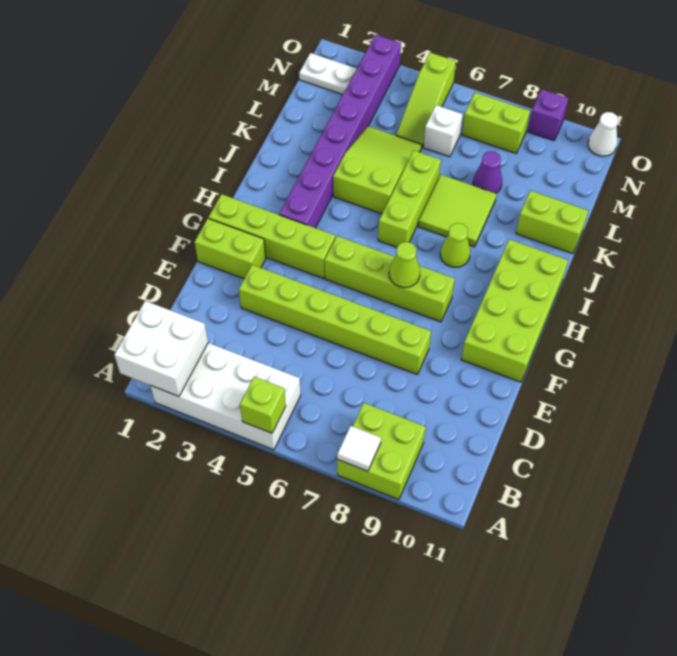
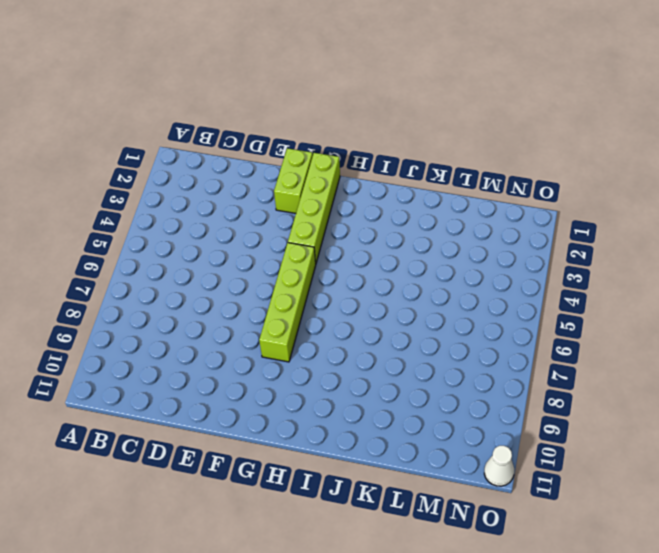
none -> white 2x4 brick [150,343,301,450]
none -> lime 2x2 brick [337,403,426,500]
none -> lime 1x6 brick [239,265,431,374]

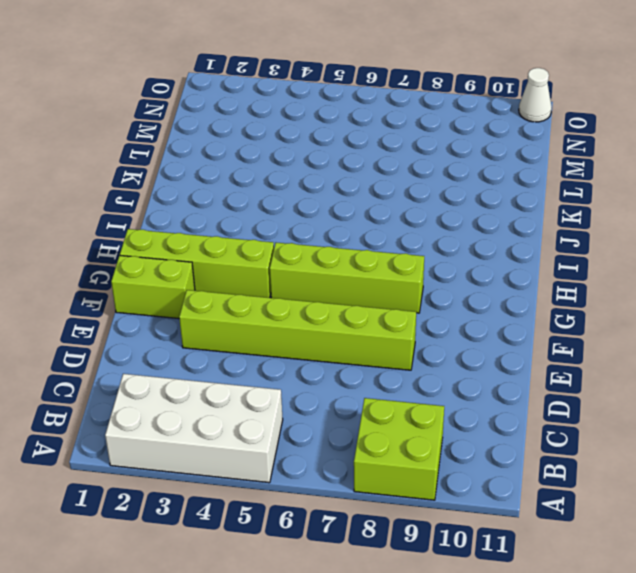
none -> lime 2x4 brick [461,239,568,382]
none -> purple 1x8 brick [279,34,401,228]
none -> lime 1x3 brick [378,151,441,247]

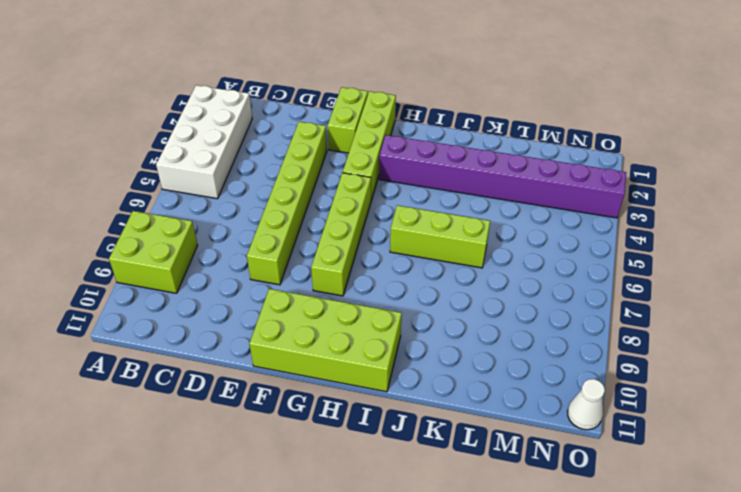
none -> lime 1x1 cone [440,223,470,267]
none -> lime 2x3 slope [333,126,422,214]
none -> lime 2x2 tile [418,175,497,247]

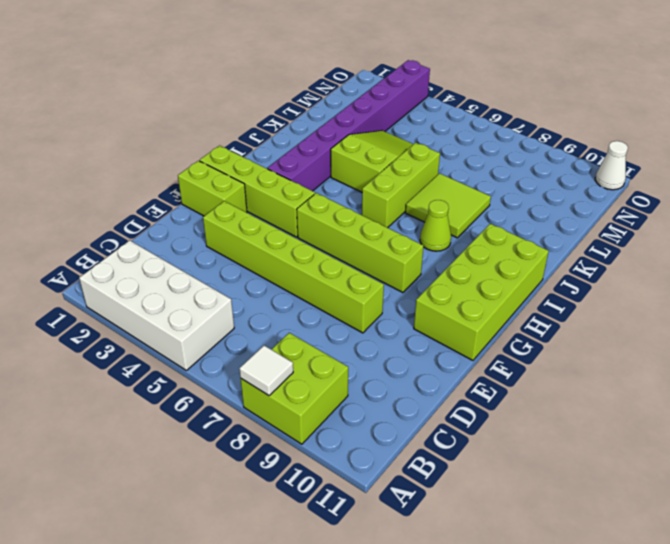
none -> lime 1x2 brick [516,191,588,254]
none -> purple 1x1 cone [473,151,502,193]
none -> lime 1x3 slope [396,53,456,146]

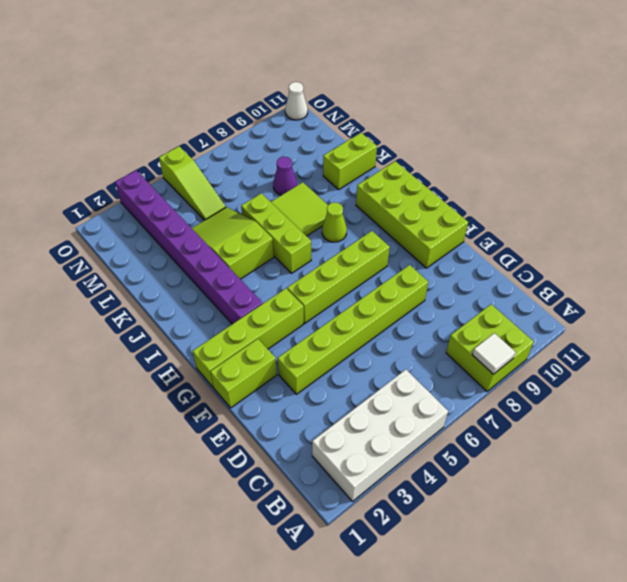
none -> white 1x1 brick [423,105,463,157]
none -> white 1x2 plate [299,53,357,95]
none -> lime 1x2 brick [462,93,530,153]

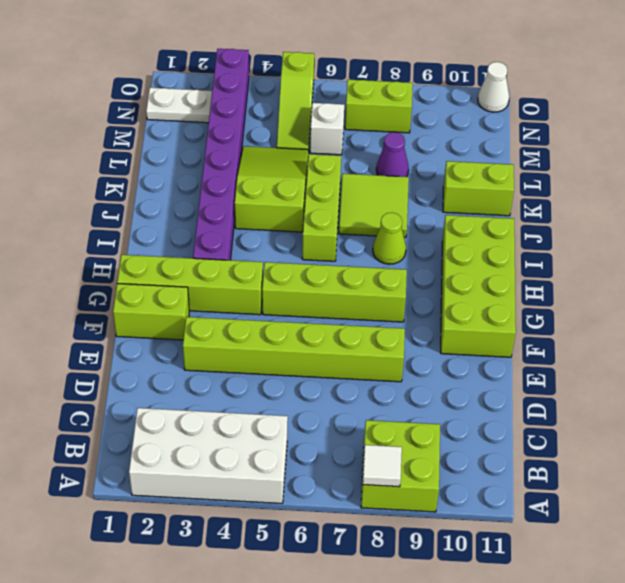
none -> purple 1x1 brick [528,89,568,141]
none -> white 2x2 brick [114,301,208,396]
none -> lime 1x1 brick [240,377,286,433]

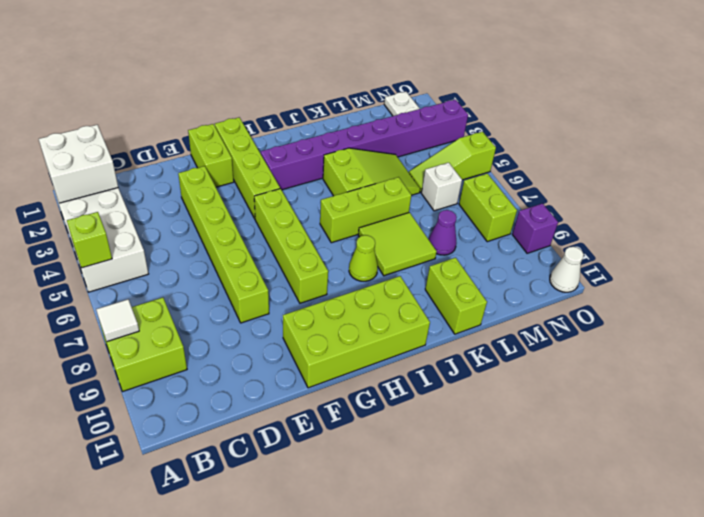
none -> lime 1x1 cone [389,242,420,288]

